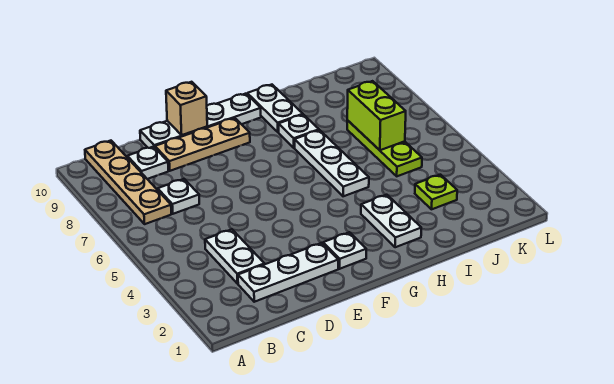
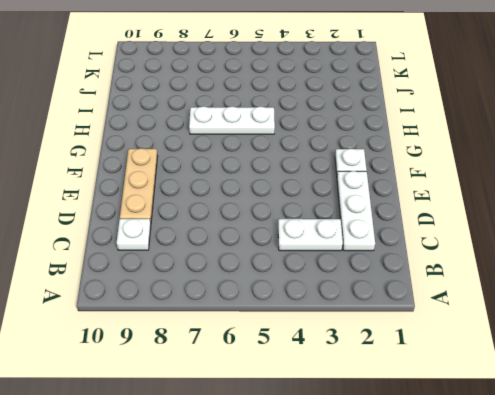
none -> tan 1x4 plate [85,141,171,224]
none -> white 1x1 plate [158,179,199,214]
none -> white 1x4 plate [140,94,261,148]

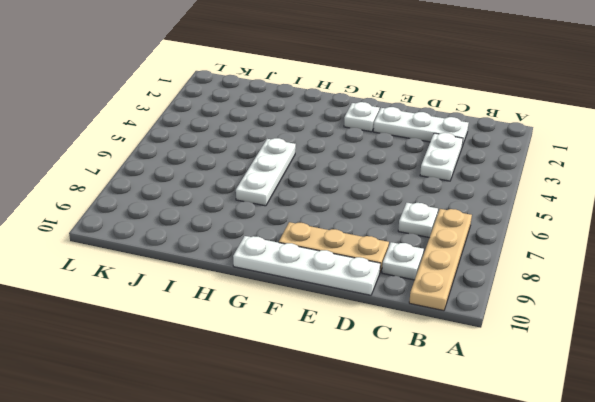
none -> white 1x2 plate [361,195,421,247]
none -> white 1x1 plate [279,115,319,148]
none -> white 1x2 plate [247,85,303,132]

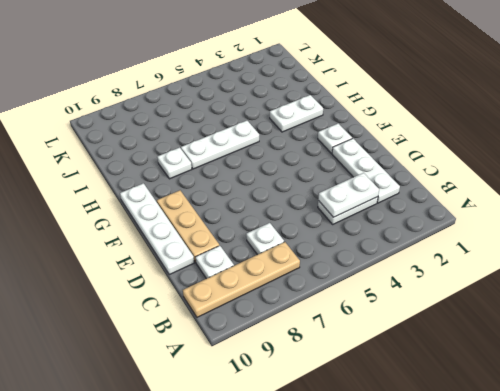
white 1x2 plate [318,173,379,217] -> white 1x2 plate moved to [247,85,303,132]
none -> lime 1x1 plate [415,175,457,209]
none -> lime 1x3 plate [347,120,422,176]
none -> tan 1x1 brick [166,82,207,135]

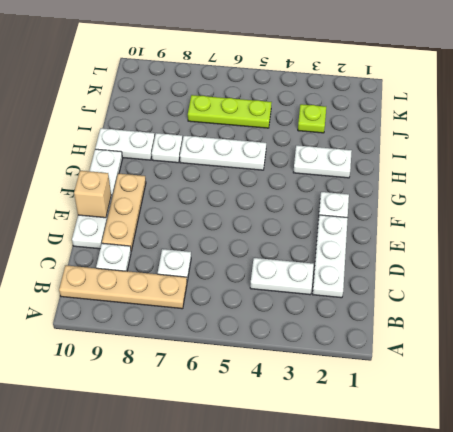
none -> lime 1x2 brick [347,81,406,150]

